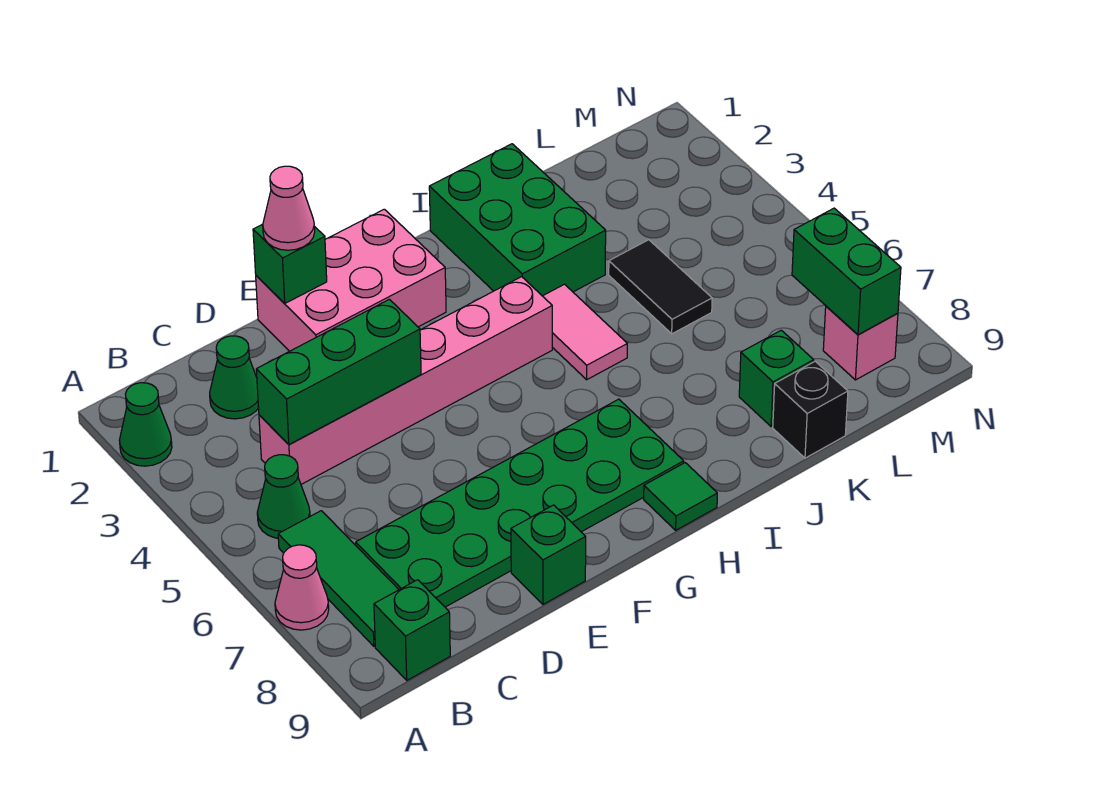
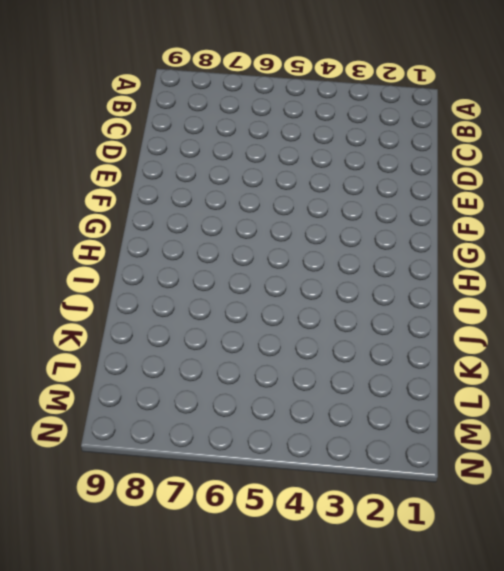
none -> green 1x1 cone [119,383,172,466]
none -> pink 1x1 cone [275,545,329,630]
none -> green 1x1 cone [257,455,310,538]

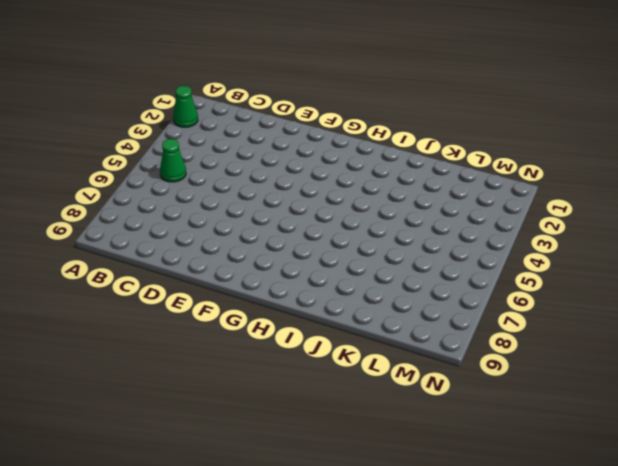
none -> pink 1x1 cone [275,545,329,630]
none -> green 1x3 tile [278,511,399,646]
none -> green 1x1 brick [374,580,450,680]

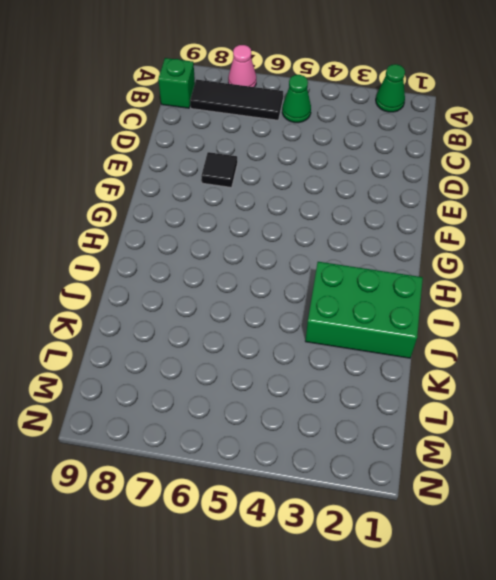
black 1x3 tile [190,79,283,120] -> green 1x3 tile [278,511,399,646]
black 1x1 tile [201,152,237,187] -> green 2x6 plate [356,399,684,607]
none -> green 1x1 cone [210,336,259,419]
none -> pink 1x6 brick [259,277,552,484]
none -> pink 2x3 brick [256,209,446,351]

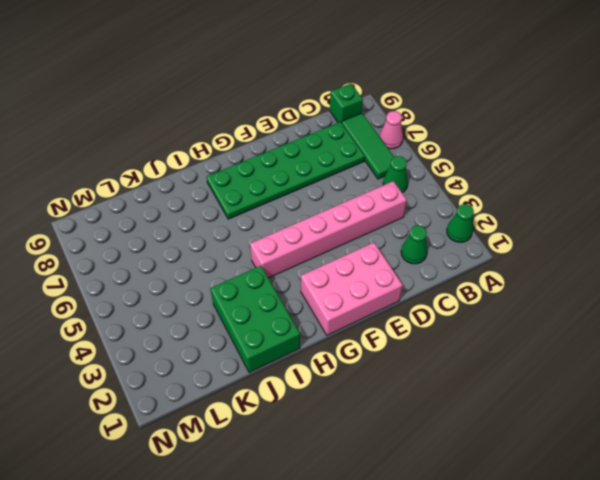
none -> green 1x1 brick [511,505,586,604]
none -> green 1x1 tile [644,463,717,530]
none -> pink 1x2 tile [543,284,627,380]

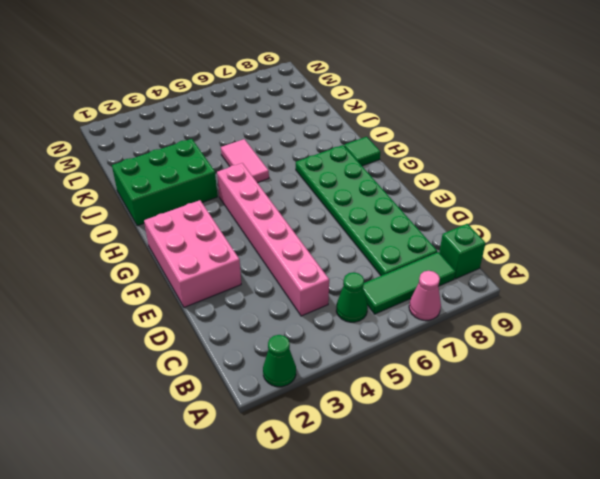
pink 1x2 tile [221,139,269,183] -> pink 1x2 tile turned to [543,284,627,380]
none -> green 1x1 cone [210,336,259,419]
none -> green 1x1 brick [511,505,586,604]
none -> black 1x2 tile [609,240,712,334]

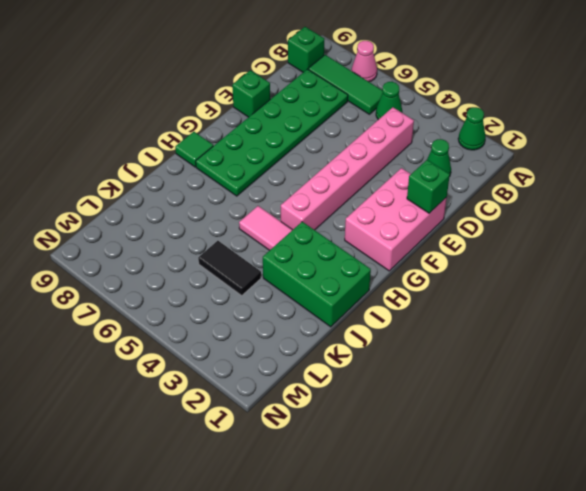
none -> green 1x1 brick [739,330,814,427]
none -> black 1x1 brick [773,361,848,458]
none -> pink 1x1 brick [823,306,898,380]

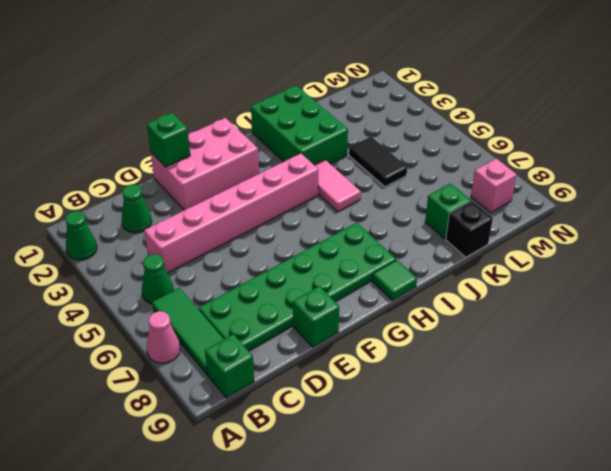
none -> green 1x3 brick [256,299,421,444]
none -> green 1x2 brick [792,208,901,335]
none -> pink 1x1 cone [263,166,315,250]

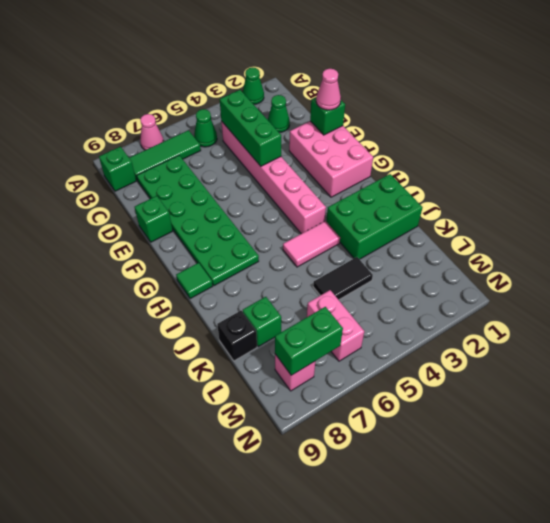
pink 1x2 brick [307,290,364,361] -> none

